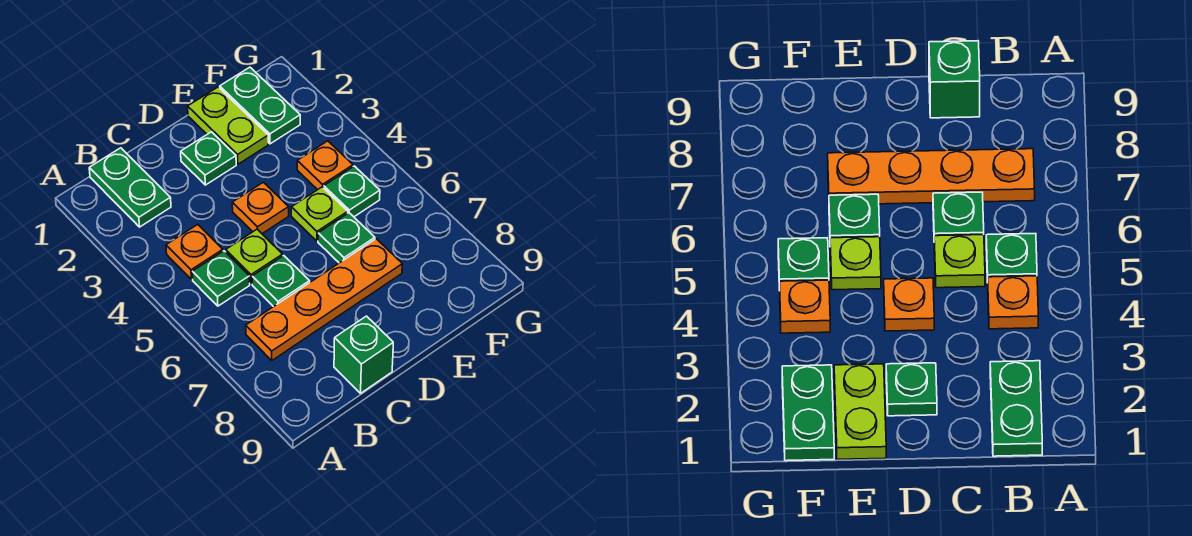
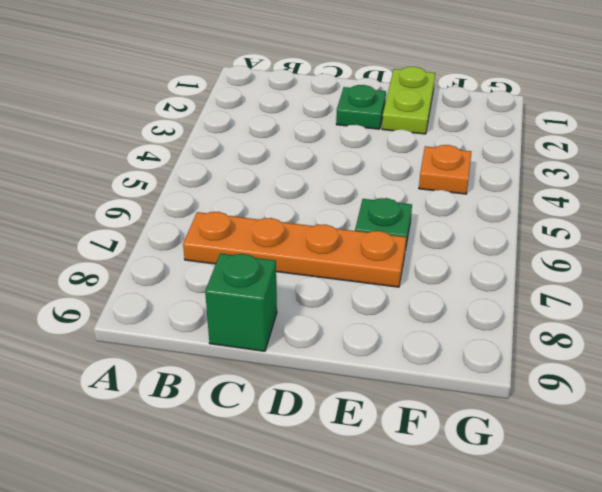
none -> green 1x2 plate [89,148,171,227]
none -> orange 1x1 plate [166,225,223,279]
none -> green 1x1 plate [192,251,250,306]

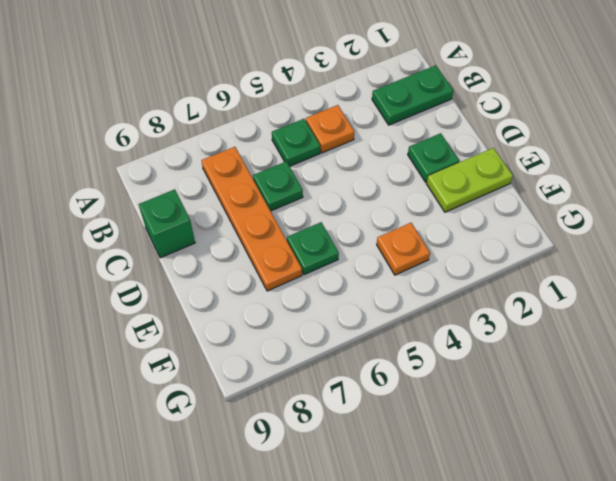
none -> lime 1x1 plate [226,229,283,284]
none -> orange 1x1 plate [232,182,289,233]
none -> lime 1x1 plate [291,187,348,241]

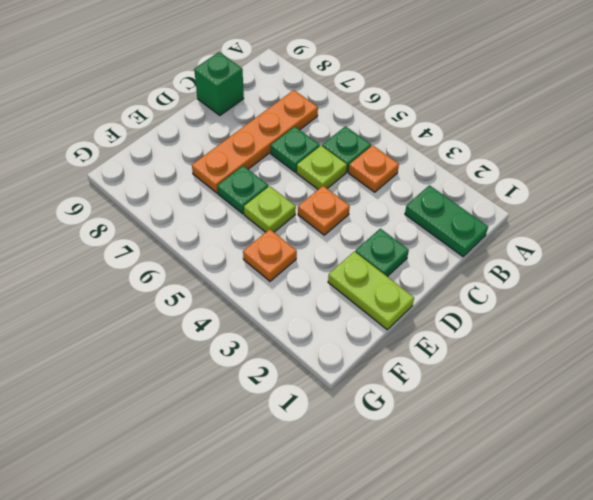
none -> green 1x2 plate [220,67,300,144]
none -> green 1x1 plate [324,166,380,217]

